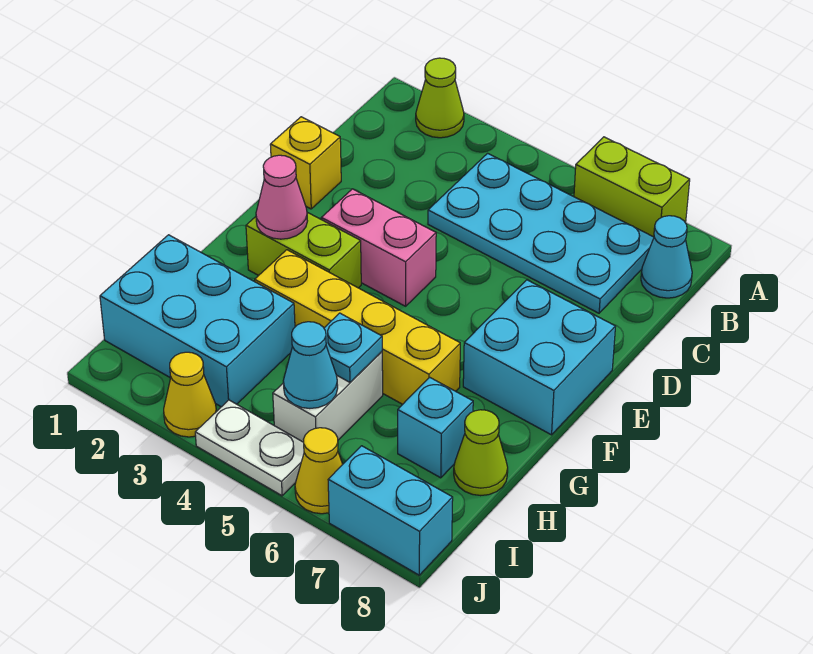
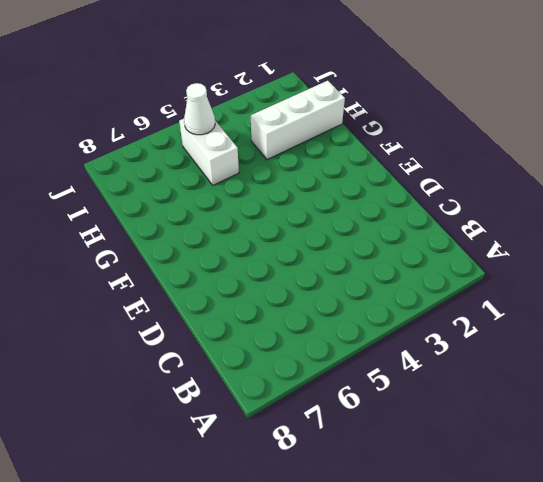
white 1x3 brick [251,81,345,160] -> cyan 2x3 brick [100,235,295,407]
white 1x1 cone [184,83,215,135] -> cyan 1x1 cone [283,322,338,409]
none -> lime 1x1 cone [416,58,464,138]
none -> lime 1x2 brick [574,137,690,237]
none -> cyan 2x4 plate [428,153,654,313]

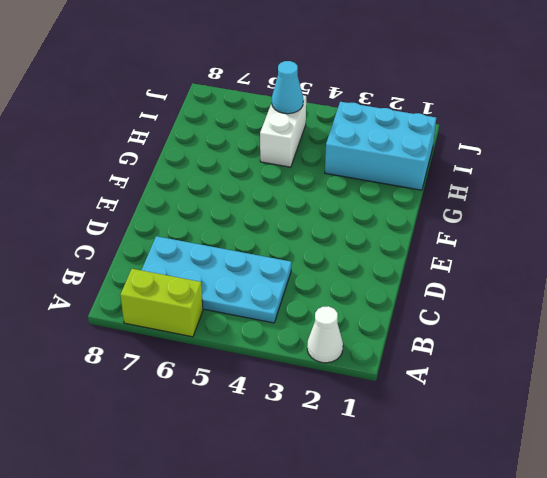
white 1x1 cone [307,306,343,363] -> lime 1x1 cone [416,58,464,138]
none -> cyan 1x1 cone [641,216,692,298]
none -> yellow 1x1 brick [270,117,341,209]
none -> pink 1x2 brick [321,189,436,306]

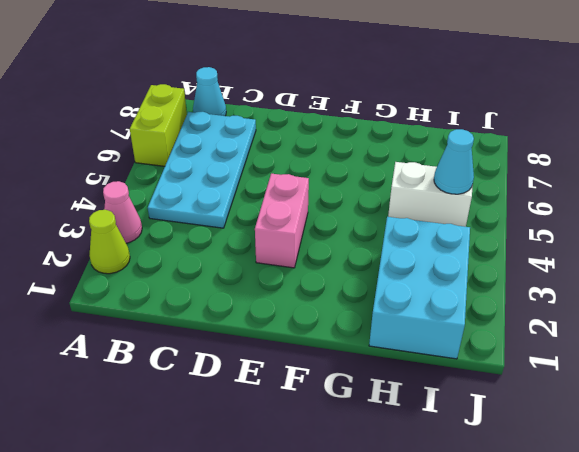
pink 1x1 cone [103,181,142,243] -> pink 1x1 cone moved to [256,155,307,239]
none -> yellow 1x1 brick [270,117,341,209]
none -> cyan 2x2 brick [463,280,616,435]
none -> lime 1x2 brick [246,212,361,288]

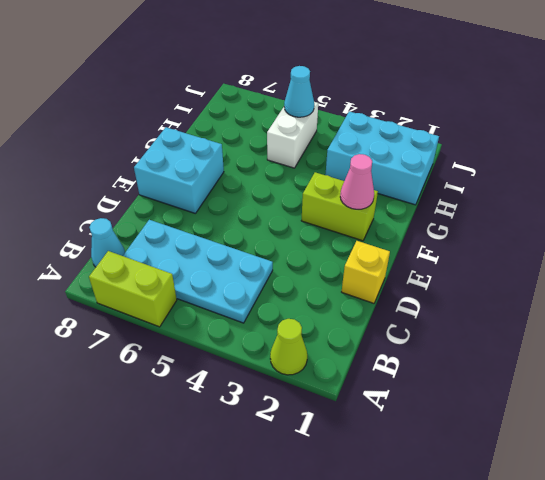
none -> pink 1x2 brick [321,189,436,306]
none -> yellow 1x4 brick [255,250,460,404]
none -> cyan 1x1 brick [398,377,473,478]

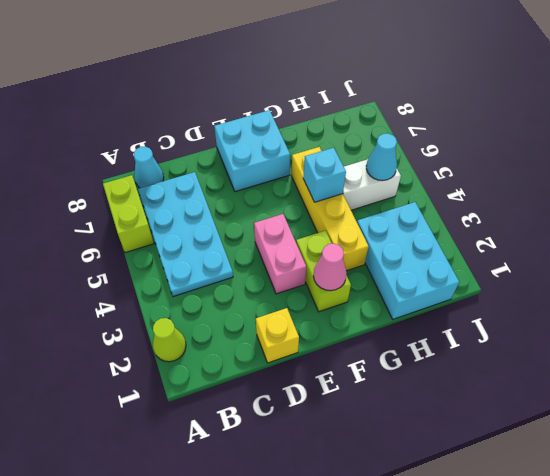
cyan 1x1 brick [303,148,346,202] -> cyan 1x1 brick moved to [398,377,473,478]
none -> lime 1x1 cone [454,410,508,496]
none -> yellow 1x1 cone [164,352,216,437]
none -> white 1x2 plate [195,400,304,496]

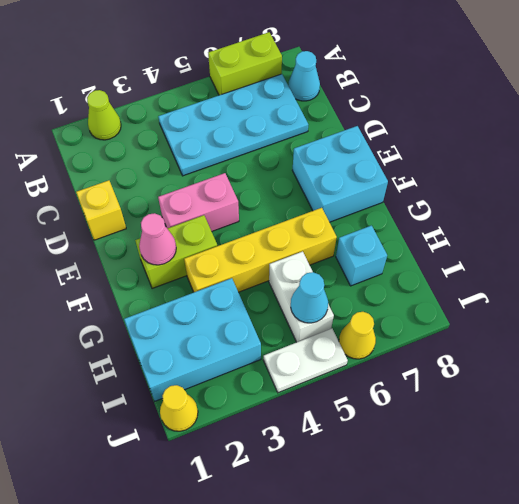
yellow 1x1 cone [160,385,198,431] -> yellow 1x1 cone moved to [164,352,216,437]
none -> lime 1x1 cone [454,410,508,496]
none -> cyan 1x2 brick [328,446,453,575]
none -> cyan 1x1 plate [324,313,382,382]

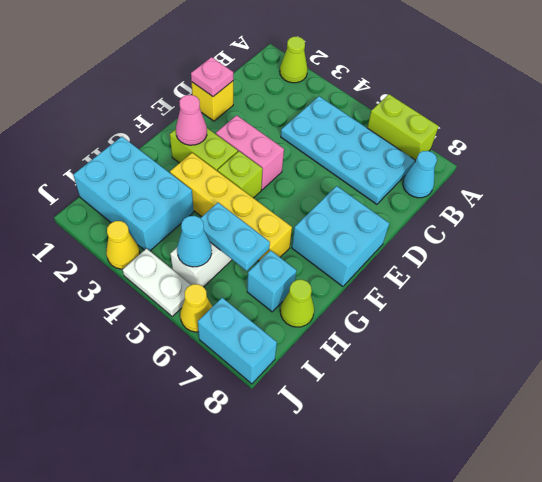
pink 1x1 plate [191,57,233,97] -> none
lime 1x1 brick [218,151,263,198] -> none
cyan 1x2 plate [201,203,270,271] -> cyan 1x1 plate [324,313,382,382]

